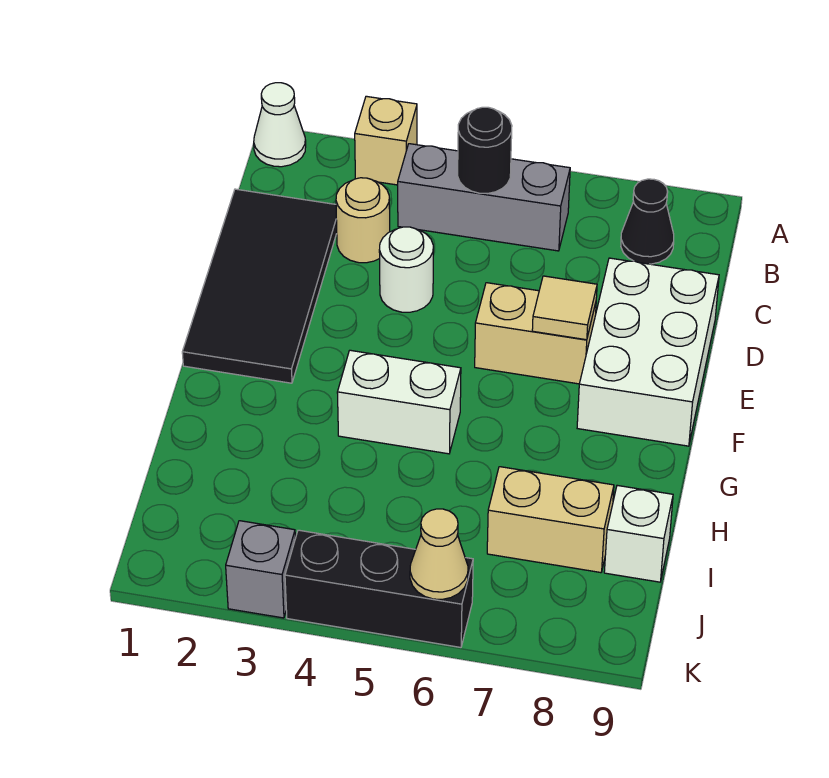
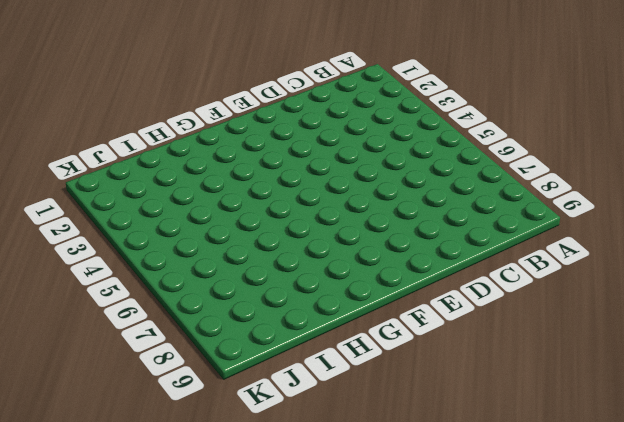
none -> white 1x1 cone [254,83,306,167]
none -> tan 1x1 brick [355,96,417,185]
none -> grey 1x3 brick [398,144,570,251]

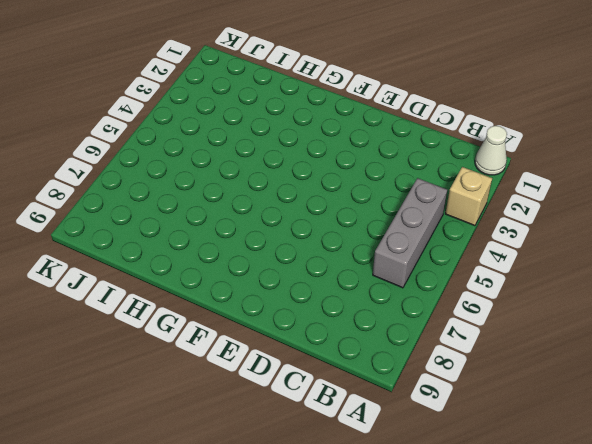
none -> black 1x1 cone [621,179,674,264]
none -> black 2x4 tile [182,189,337,383]
none -> tan 1x1 round brick [336,178,390,263]

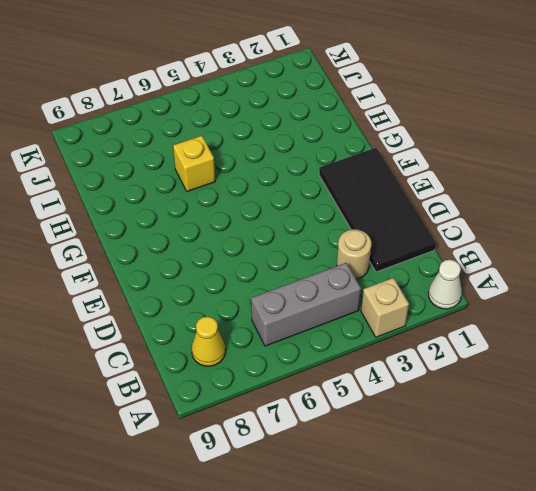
yellow 1x1 cone [192,317,226,366] -> black 1x1 cone [621,179,674,264]
yellow 1x1 brick [173,136,215,191] -> none
none -> white 1x1 round brick [379,227,433,312]
none -> white 2x3 brick [577,258,719,446]
none -> tan 1x2 brick [475,283,596,384]

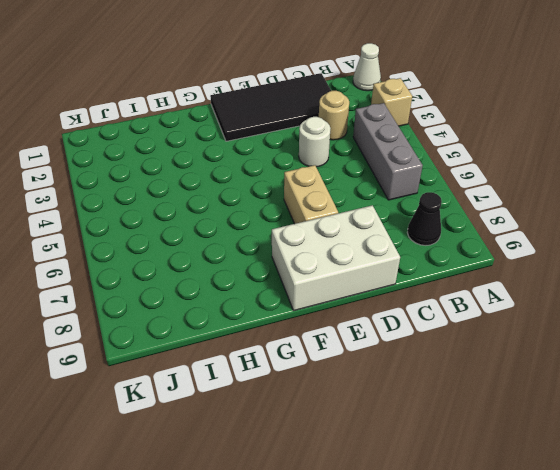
none -> white 1x2 brick [337,350,461,454]
none -> tan 1x2 brick [487,467,614,573]
none -> white 1x1 brick [604,485,673,582]

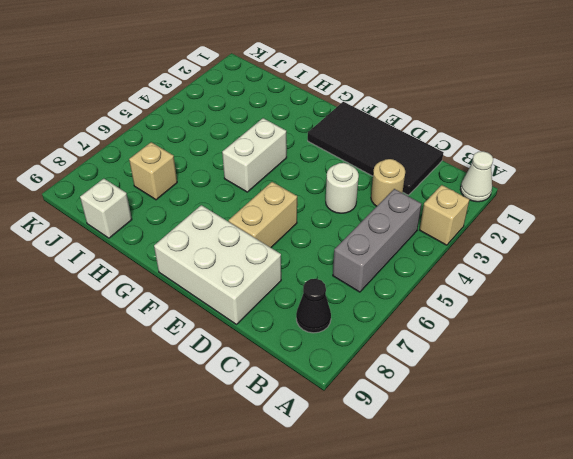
tan 1x1 brick [129,142,177,200] -> tan 1x2 brick [487,467,614,573]
none -> grey 1x1 brick [226,521,295,618]
none -> black 1x3 brick [285,530,473,647]
none -> black 1x1 round brick [458,107,512,194]

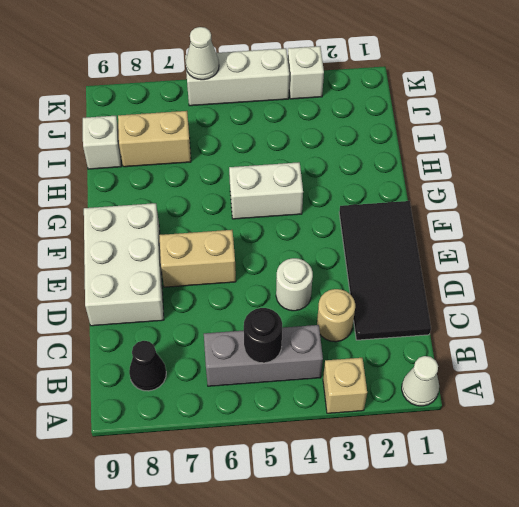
white 1x1 brick [288,46,324,99] -> grey 1x1 brick [226,521,295,618]
white 1x3 brick [185,48,289,106] -> black 1x3 brick [285,530,473,647]
white 1x1 cone [186,27,219,80] -> tan 1x1 cone [410,509,468,599]
none -> tan 1x1 tile [532,276,597,340]

